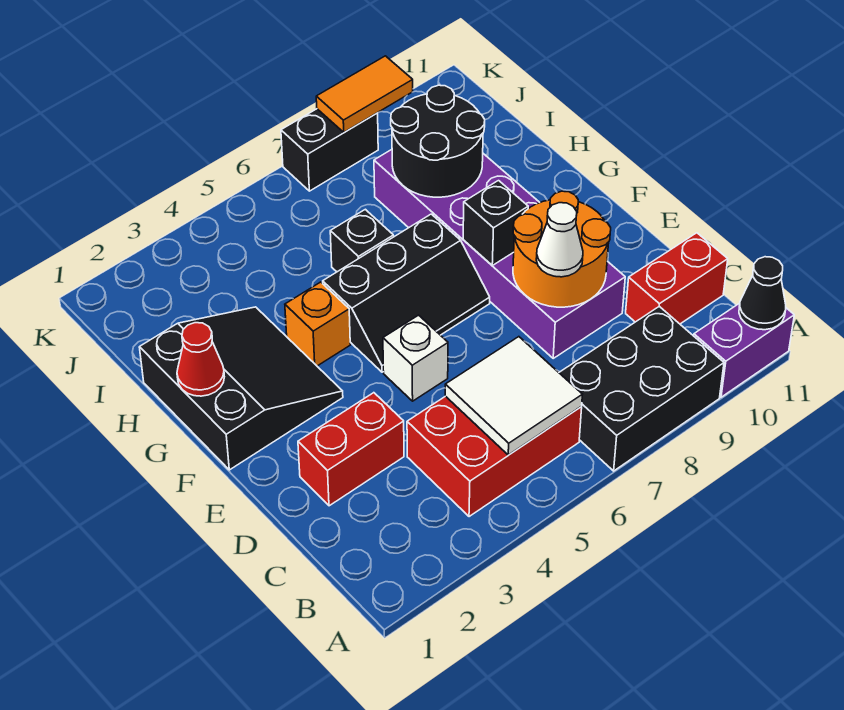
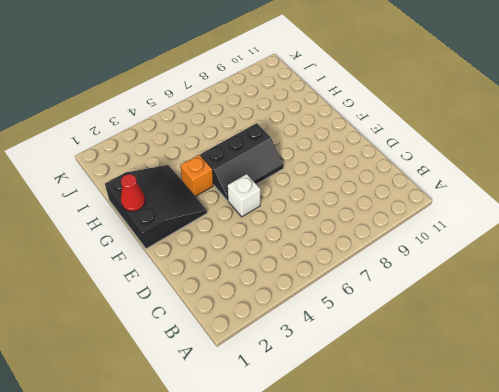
none -> black 2x3 brick [559,306,724,471]
none -> purple 1x2 brick [694,303,794,397]
none -> red 2x3 brick [407,396,582,517]

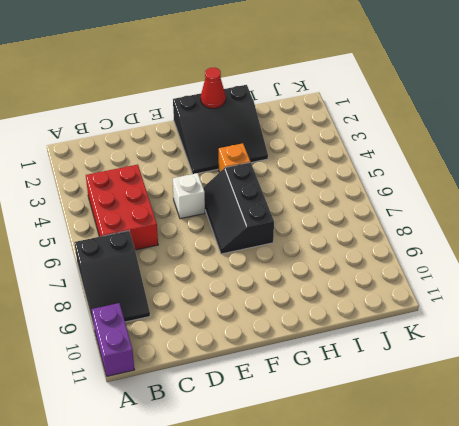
black 2x3 slope [74,231,150,326] -> black 2x3 brick [559,306,724,471]
none -> red 1x2 brick [626,233,728,324]
none -> red 1x2 brick [298,393,404,506]
none -> purple 2x6 brick [374,150,625,358]

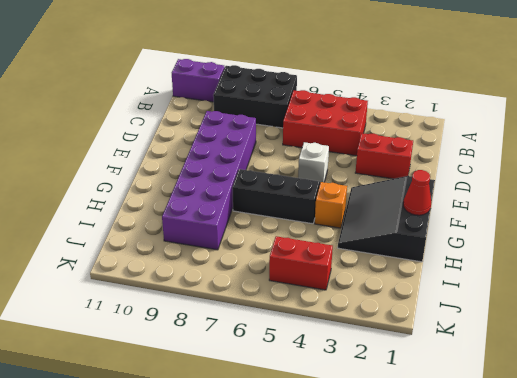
red 1x2 brick [269,236,333,290] -> red 1x2 brick moved to [626,233,728,324]
none -> black 1x1 brick [330,209,394,272]
none -> black 1x2 brick [281,109,378,191]
none -> black 1x1 cone [739,257,786,330]

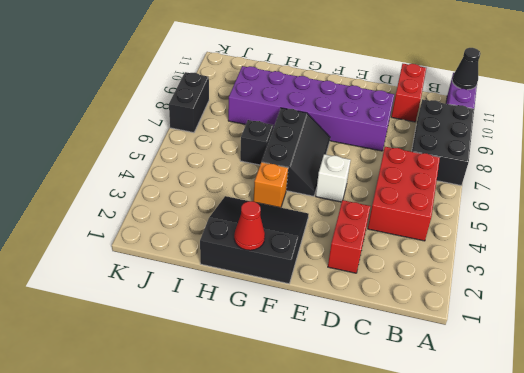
none -> white 2x2 tile [445,337,582,455]
none -> orange 2x2 round brick [513,191,611,307]
none -> black 1x1 brick [463,181,528,265]

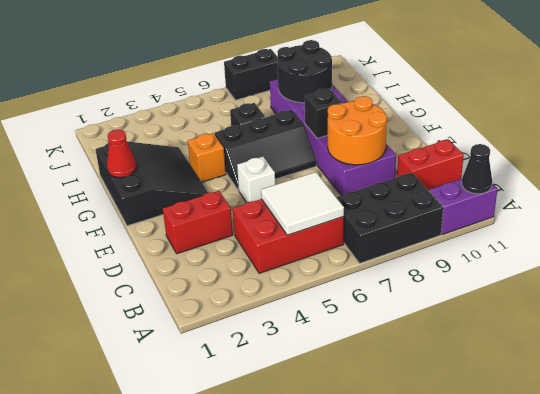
none -> orange 1x2 tile [316,56,413,132]
none -> white 1x1 cone [536,203,583,277]

